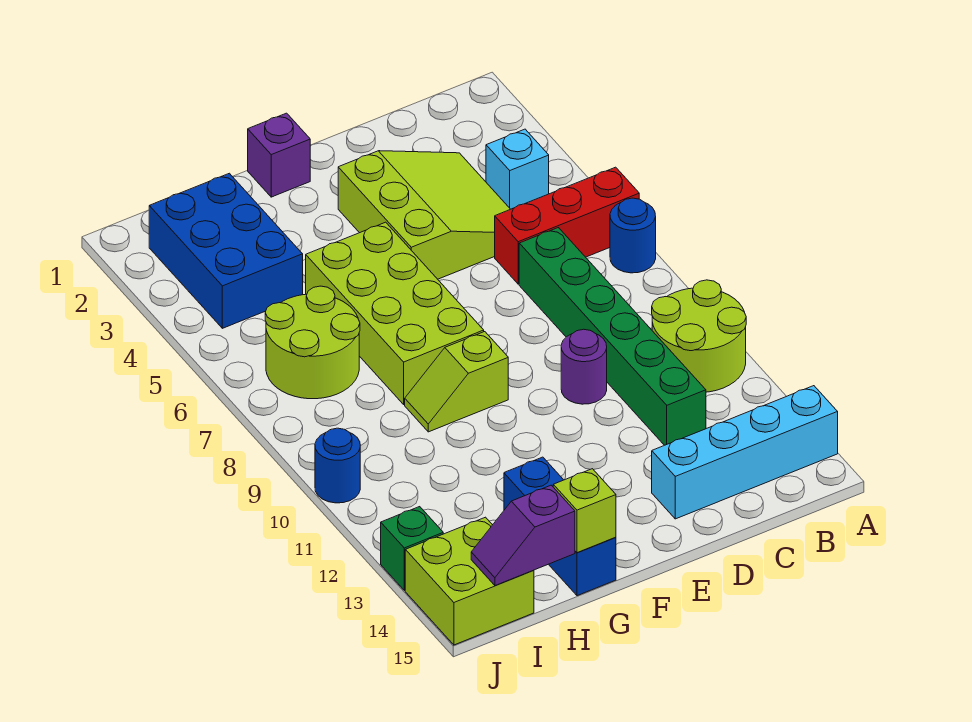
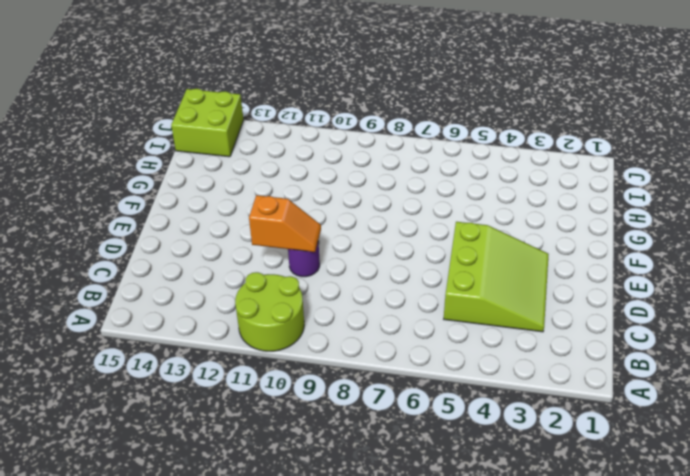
lime 3x3 slope [444,222,549,332] -> lime 3x3 slope turned to [338,151,510,279]
orange 1x2 slope [249,195,321,252] -> none
none -> red 1x3 brick [495,167,639,284]
none -> blue 1x1 round brick [610,198,656,273]
none -> cyan 1x4 brick [652,386,838,519]

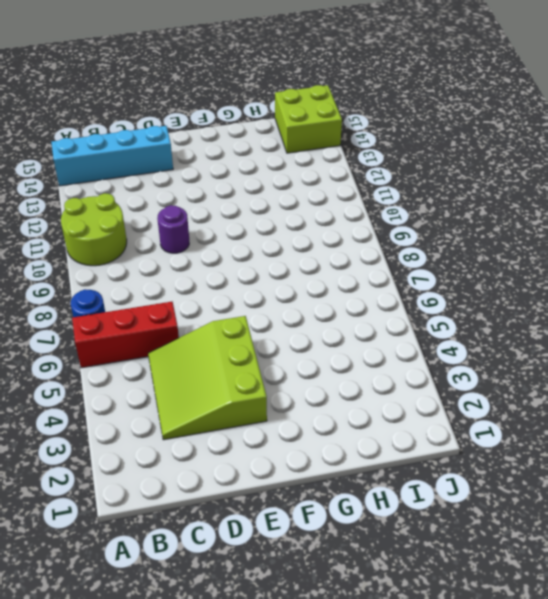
none -> cyan 1x1 brick [486,129,549,209]
none -> green 1x6 brick [519,228,706,445]
none -> purple 1x1 brick [248,113,310,197]

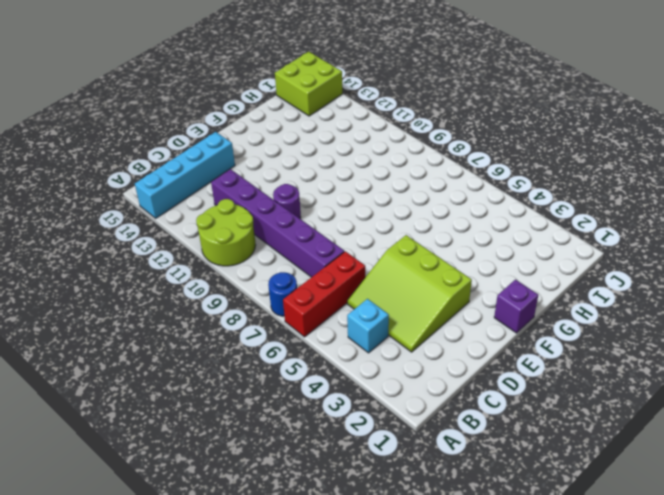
purple 1x6 brick [211,169,344,277] -> green 1x6 brick [519,228,706,445]
none -> lime 2x4 brick [306,222,484,404]
none -> lime 1x2 slope [405,332,508,432]
none -> blue 1x3 brick [504,457,616,596]

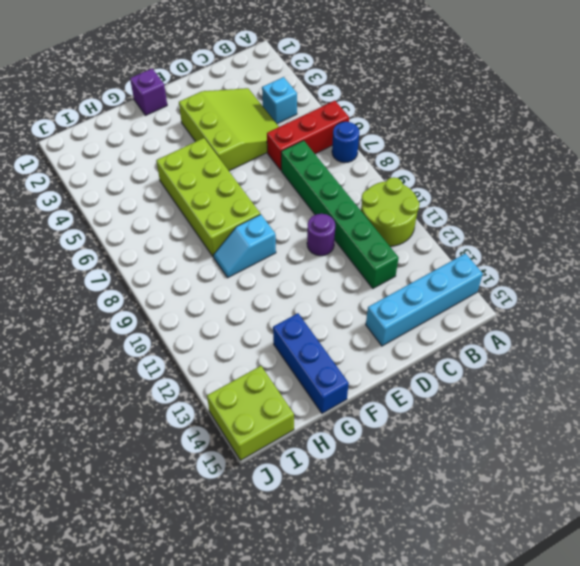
cyan 1x2 slope [214,214,276,278] -> lime 1x2 slope [405,332,508,432]
none -> blue 2x3 brick [149,173,303,328]
none -> lime 2x2 round brick [265,286,360,399]
none -> blue 1x1 round brick [315,428,360,503]

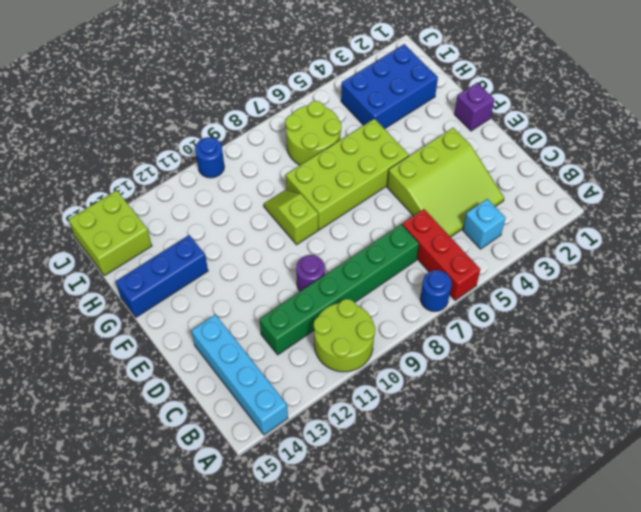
none -> green 1x1 brick [381,507,443,590]
none -> lime 1x1 brick [553,469,616,553]
none -> purple 1x2 slope [471,485,575,586]

